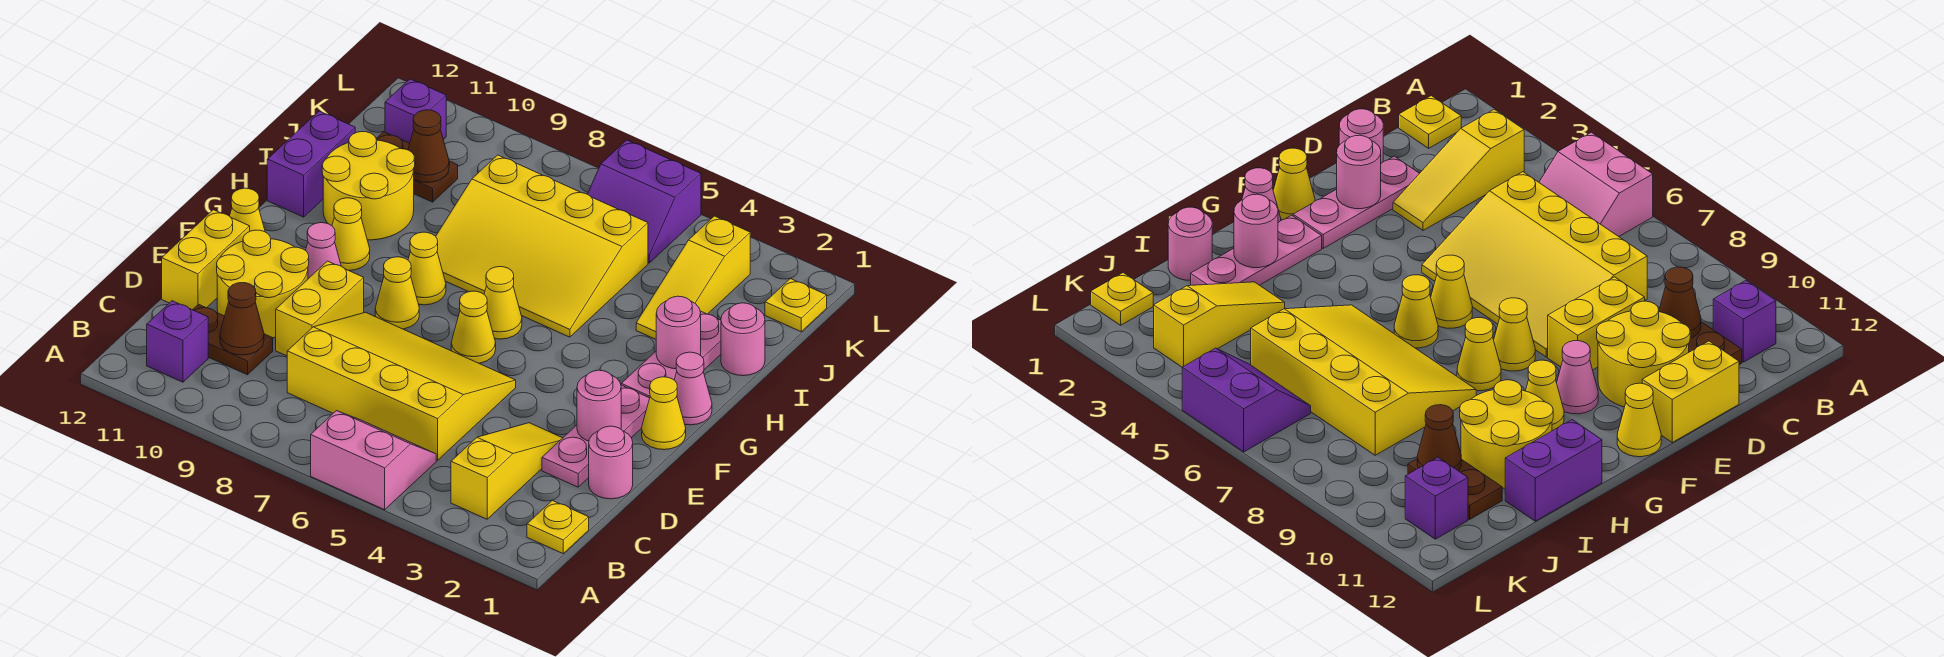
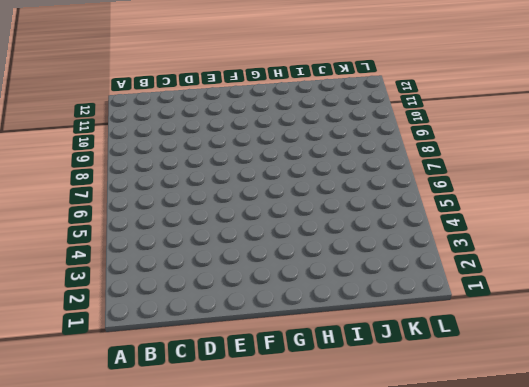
none -> pink 2x2 slope [311,411,436,510]
none -> yellow 1x1 plate [527,500,589,553]
none -> yellow 1x3 slope [451,423,562,519]
none -> purple 1x1 brick [147,301,208,382]

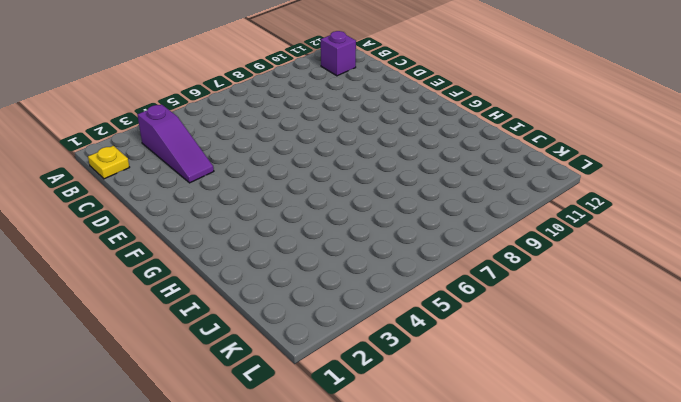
purple 1x3 slope [138,104,214,183] -> yellow 1x3 slope [451,423,562,519]
none -> pink 2x2 slope [311,411,436,510]
none -> yellow 3x4 slope [287,312,516,460]
none -> brown 1x2 plate [193,304,273,375]
none -> pink 1x1 round brick [589,426,633,499]

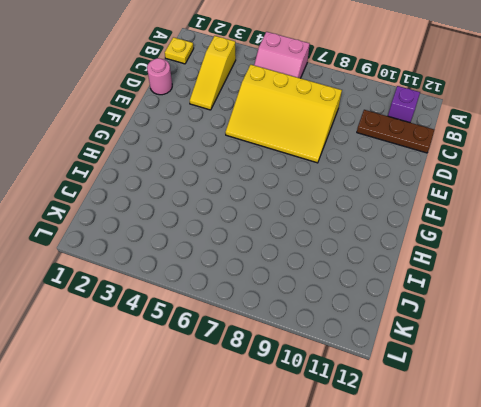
brown 1x3 plate [357,110,434,153] -> brown 1x2 plate [193,304,273,375]
none -> pink 1x3 plate [542,385,650,487]
none -> yellow 1x2 brick [276,261,364,356]
none -> yellow 2x2 round brick [217,230,309,338]
none -> yellow 1x2 brick [162,210,250,310]

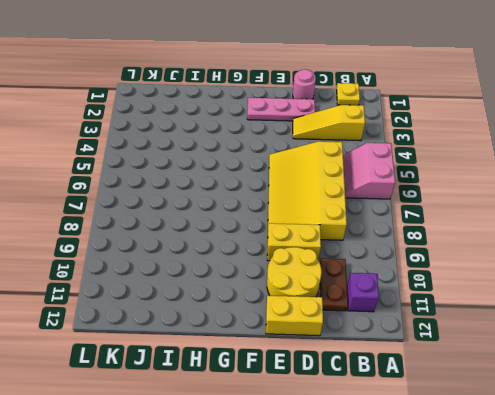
none -> yellow 1x1 cone [642,377,686,450]
none -> yellow 1x1 cone [451,291,496,363]
none -> yellow 1x1 cone [375,257,419,329]
none -> pink 1x1 cone [306,223,341,279]

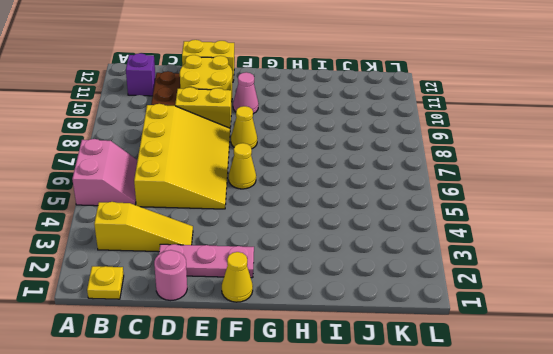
none -> yellow 1x1 cone [230,188,265,232]
none -> pink 1x1 cone [674,352,712,425]
none -> pink 1x3 plate [621,311,721,398]
none -> yellow 1x1 cone [484,267,522,339]

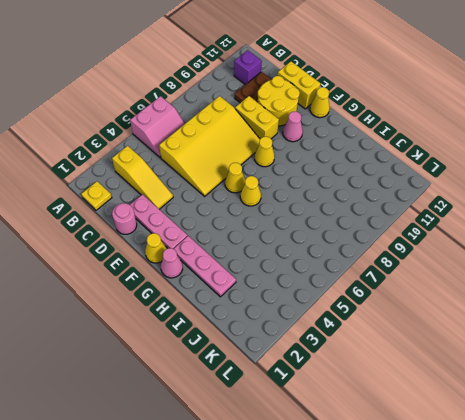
none -> yellow 1x1 cone [408,232,446,305]
none -> yellow 1x1 cone [332,198,370,271]
none -> yellow 3x4 slope [436,155,648,337]
none -> yellow 2x2 round brick [322,132,415,240]

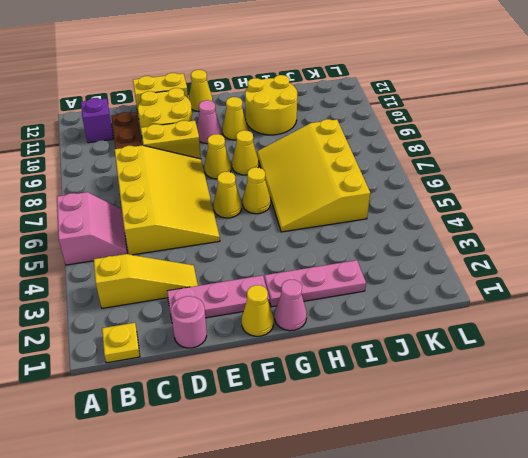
none -> purple 1x2 brick [267,111,355,217]
none -> pink 1x1 round brick [721,303,765,376]
none -> yellow 1x3 slope [636,216,750,339]
none -> brown 1x2 plate [376,132,458,202]

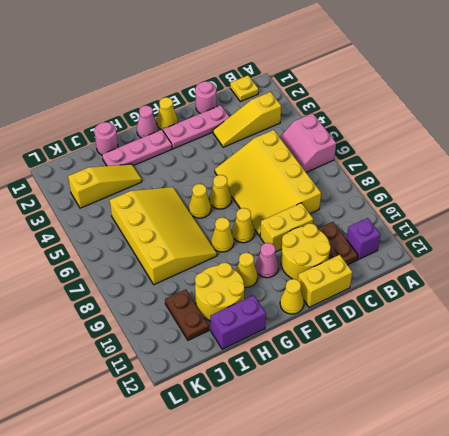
none -> yellow 1x1 plate [765,279,827,332]
none -> purple 2x2 slope [588,140,701,263]
none -> purple 1x1 brick [385,79,446,143]
none -> brown 1x1 cone [220,283,264,355]

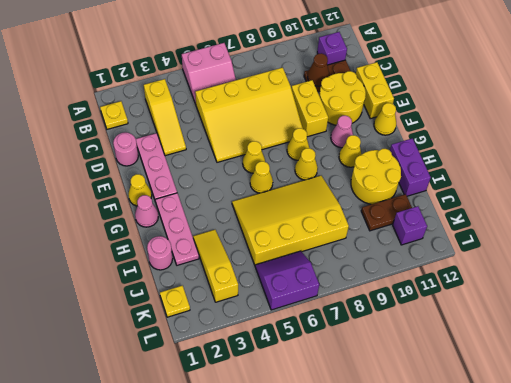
none -> pink 1x1 round brick [577,370,621,441]
none -> pink 1x1 round brick [656,296,701,369]
none -> brown 1x1 cone [408,110,449,183]

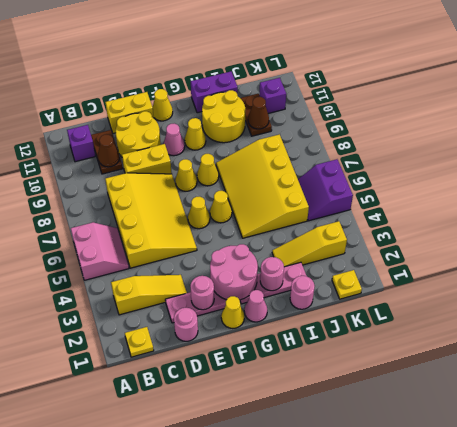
pink 2x2 round brick [210,244,258,300] -> none

